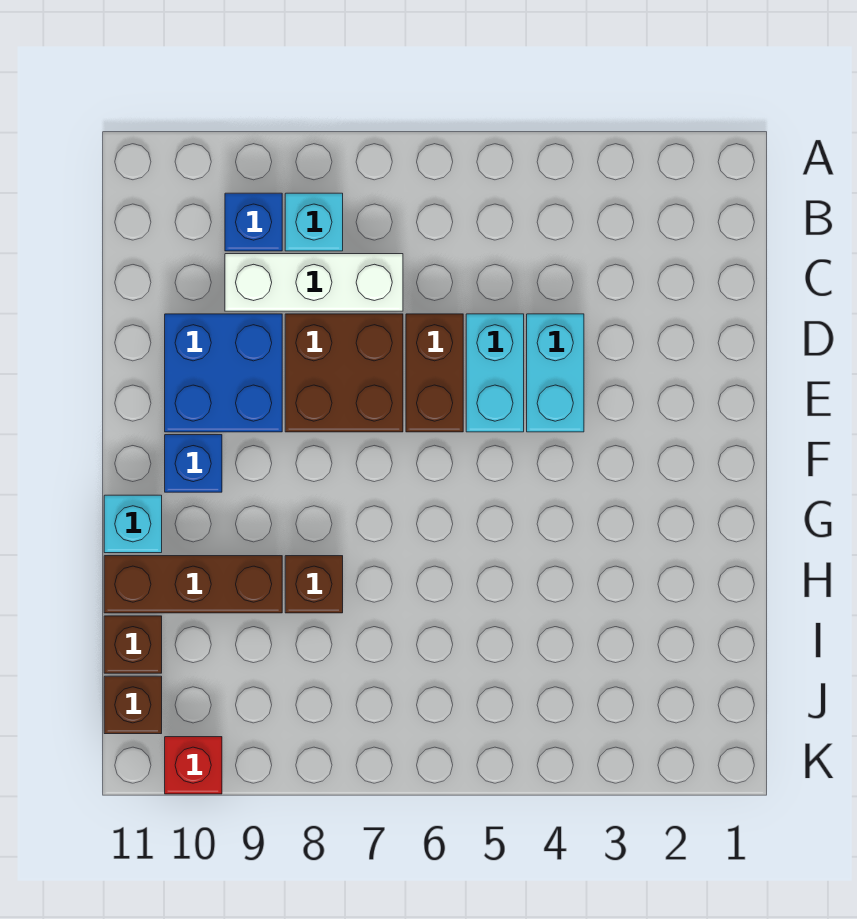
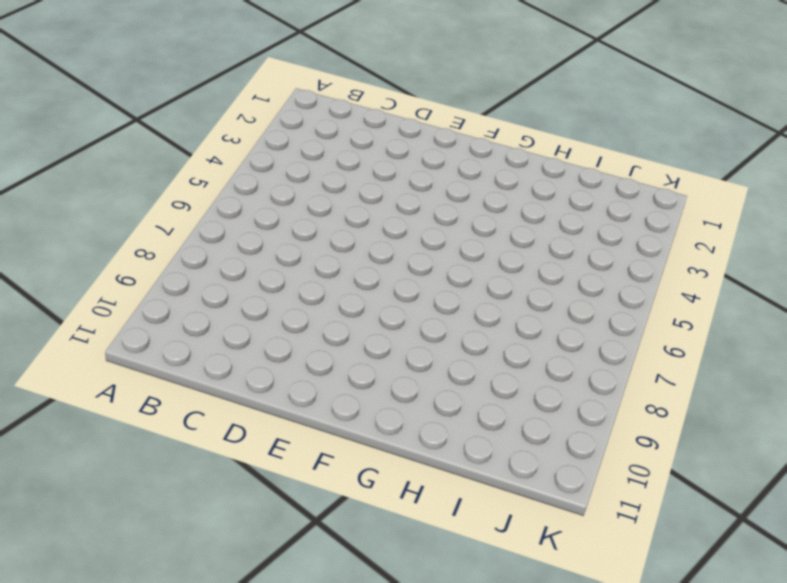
none -> cyan 1x1 brick [285,193,343,251]
none -> blue 1x1 brick [225,193,282,251]
none -> white 1x3 brick [225,254,403,311]

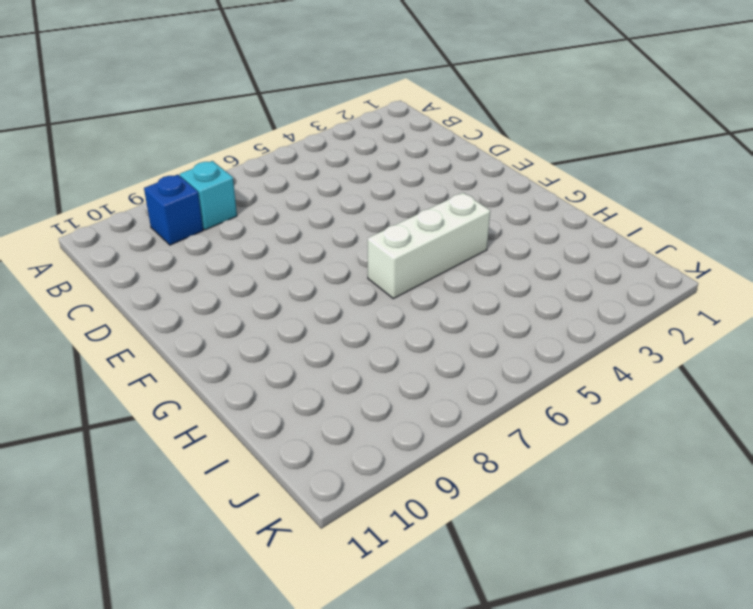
white 1x3 brick [368,193,490,299] -> white 1x3 brick moved to [225,254,403,311]
none -> cyan 1x2 brick [527,314,584,432]
none -> cyan 1x2 brick [466,314,524,432]
none -> brown 1x2 brick [406,314,463,432]

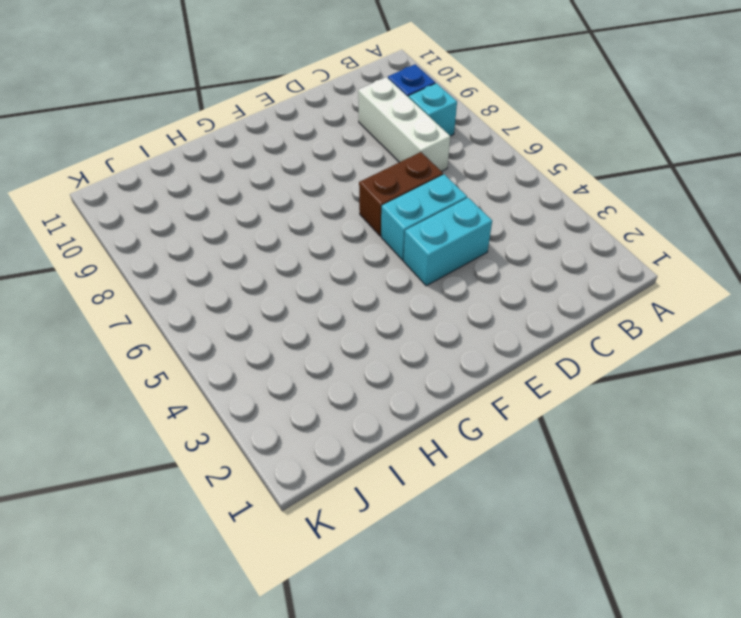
none -> brown 2x2 brick [285,314,403,432]
none -> blue 2x2 brick [165,314,282,432]
none -> blue 1x1 brick [165,435,222,492]

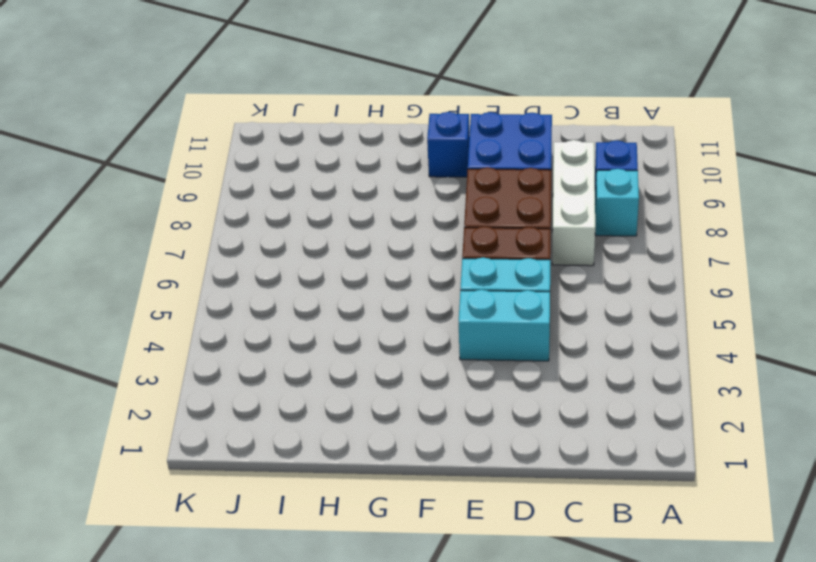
none -> cyan 1x1 brick [104,495,162,553]
none -> brown 1x1 brick [285,556,343,613]
none -> brown 1x3 brick [104,556,282,613]

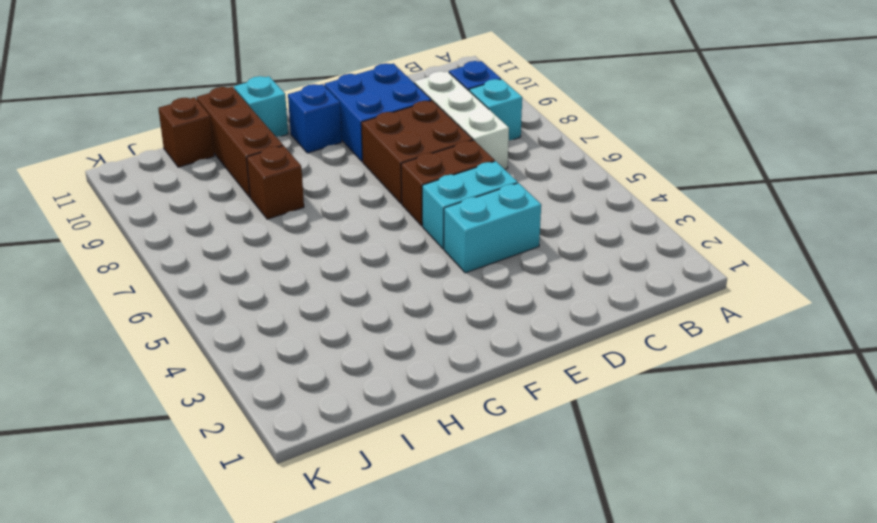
none -> brown 1x1 brick [104,676,162,734]
none -> red 1x1 brick [165,737,222,794]

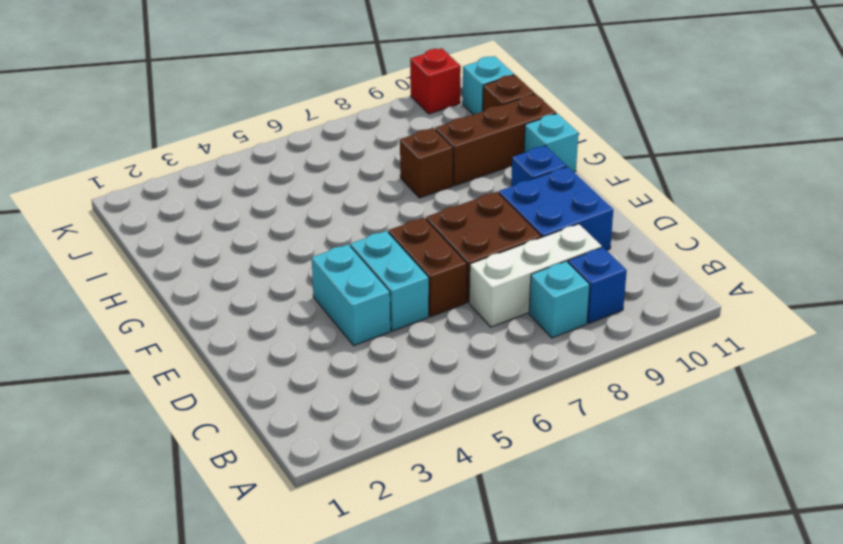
cyan 1x1 brick [463,56,514,115] -> brown 1x1 brick [104,676,162,734]

